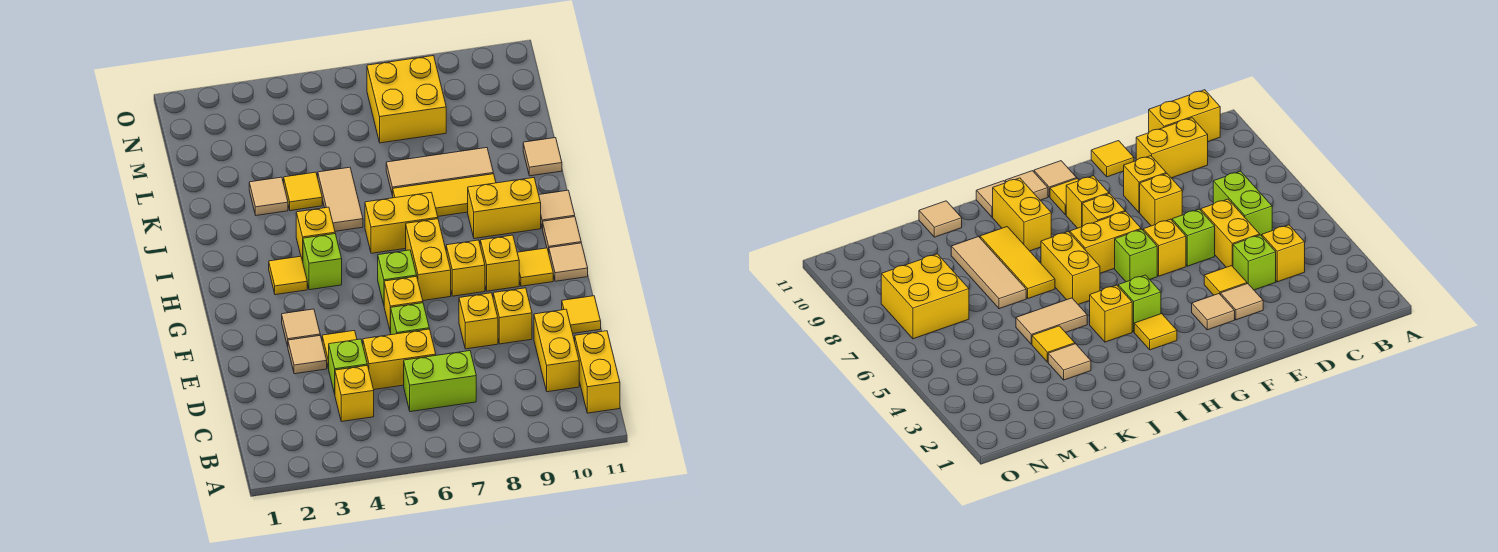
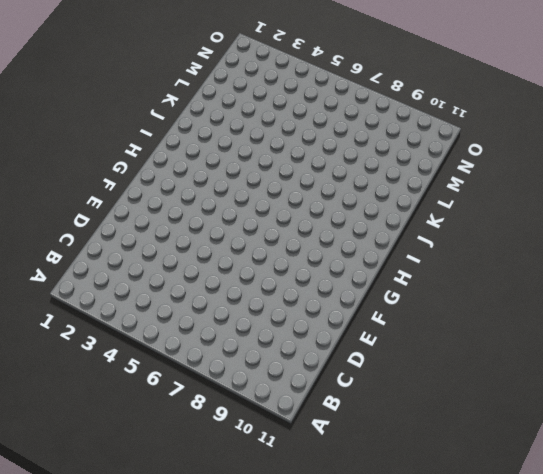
none -> yellow 1x2 brick [575,331,620,413]
none -> yellow 1x1 brick [335,365,374,422]
none -> lime 1x2 brick [404,351,476,412]
none -> yellow 1x2 brick [534,309,579,392]

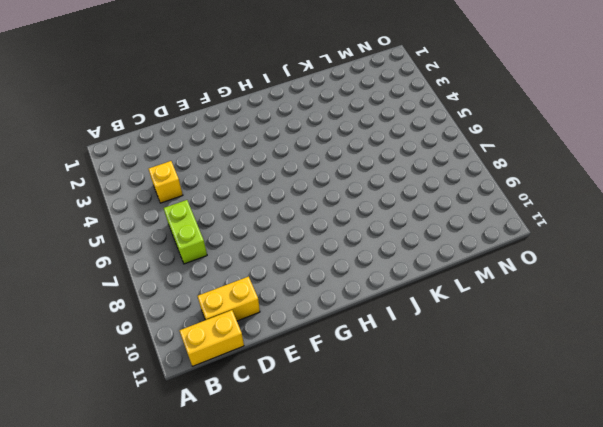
none -> lime 1x1 brick [328,339,367,394]
none -> yellow 1x2 brick [363,329,436,389]
none -> tan 1x1 tile [288,335,327,374]
none -> yellow 1x1 tile [322,331,357,369]

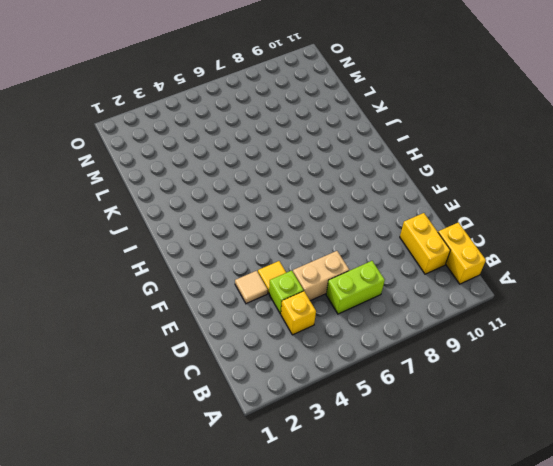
tan 1x2 brick [293,251,349,301] -> yellow 1x2 brick [363,329,436,389]
none -> lime 1x1 brick [391,303,429,335]
none -> yellow 1x1 brick [459,293,498,349]
none -> yellow 1x1 brick [493,288,532,344]
none -> yellow 1x1 tile [562,296,601,333]

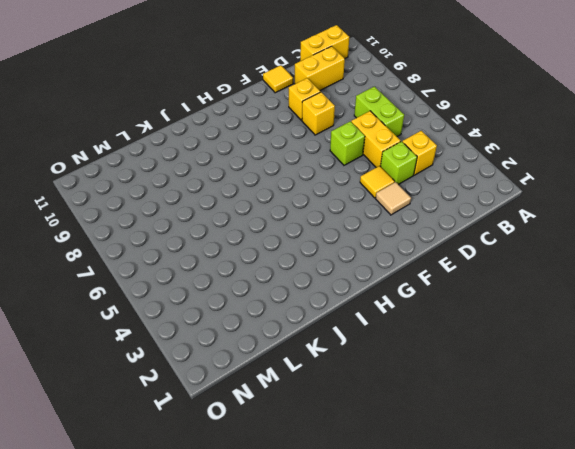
none -> tan 1x1 tile [282,309,320,346]
none -> yellow 1x1 brick [384,276,423,332]
none -> lime 1x1 brick [378,250,417,304]
none -> yellow 1x2 brick [406,219,451,300]

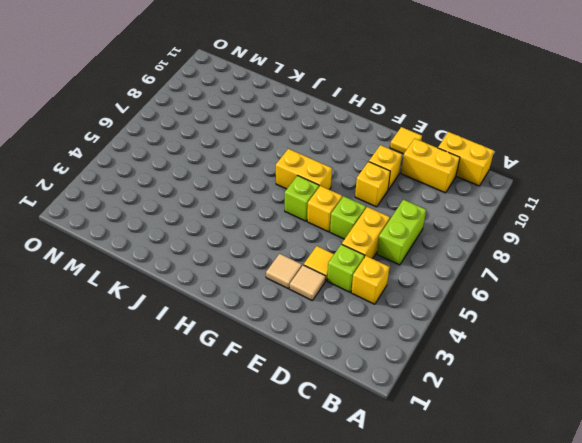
none -> yellow 1x1 brick [446,240,485,296]
none -> yellow 1x1 brick [480,235,519,291]
none -> yellow 1x1 tile [517,248,553,286]
none -> tan 1x1 tile [549,243,588,281]

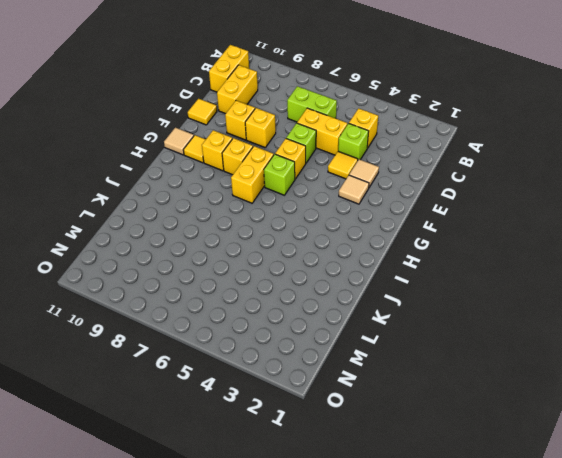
none -> yellow 1x1 tile [269,256,307,295]
none -> lime 1x1 brick [303,234,342,290]
none -> tan 1x1 tile [542,217,581,252]
none -> yellow 1x1 brick [296,207,335,261]

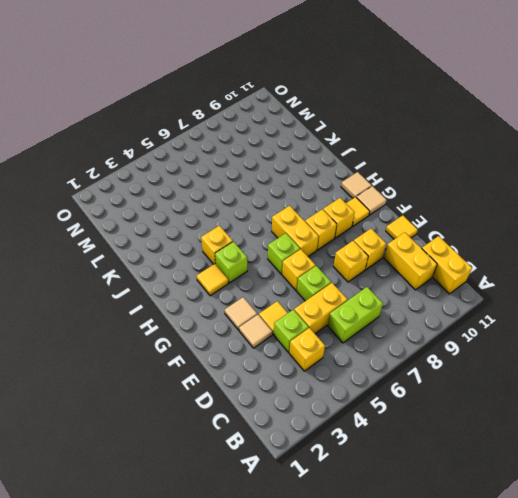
none -> yellow 1x2 brick [365,192,438,253]
none -> yellow 1x2 brick [468,178,541,239]
none -> tan 1x1 tile [539,190,575,228]
none -> tan 1x2 tile [318,167,363,231]

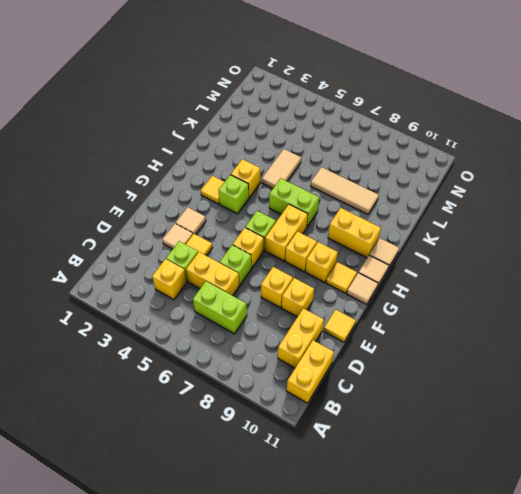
lime 1x2 brick [269,178,319,227] -> yellow 1x2 brick [365,192,438,253]
none -> yellow 1x3 tile [393,174,496,216]
none -> tan 1x1 tile [249,177,288,215]
none -> yellow 1x1 tile [284,172,322,211]
none -> tan 1x1 tile [523,138,562,176]

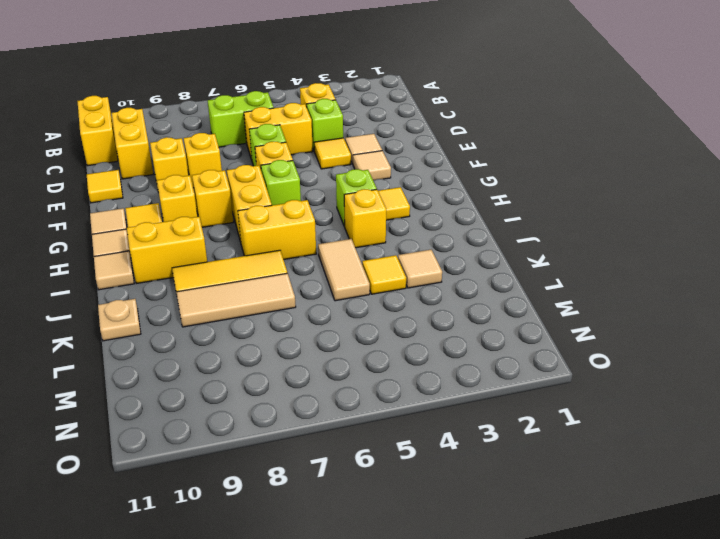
tan 1x1 plate [98,299,141,341] -> tan 1x1 tile [523,138,562,176]
none -> yellow 2x2 brick [367,56,446,143]

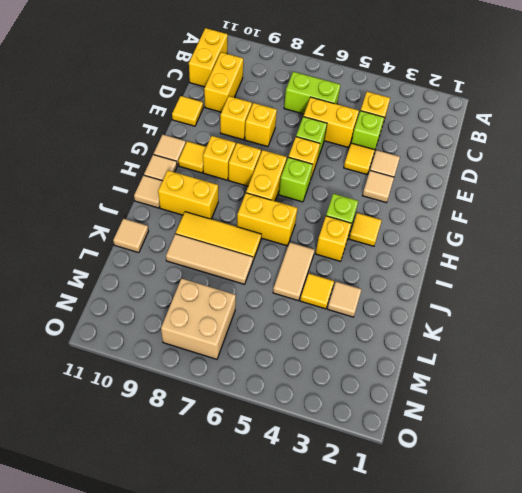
tan 2x2 brick [161,279,236,359] -> yellow 2x2 brick [367,56,446,143]

